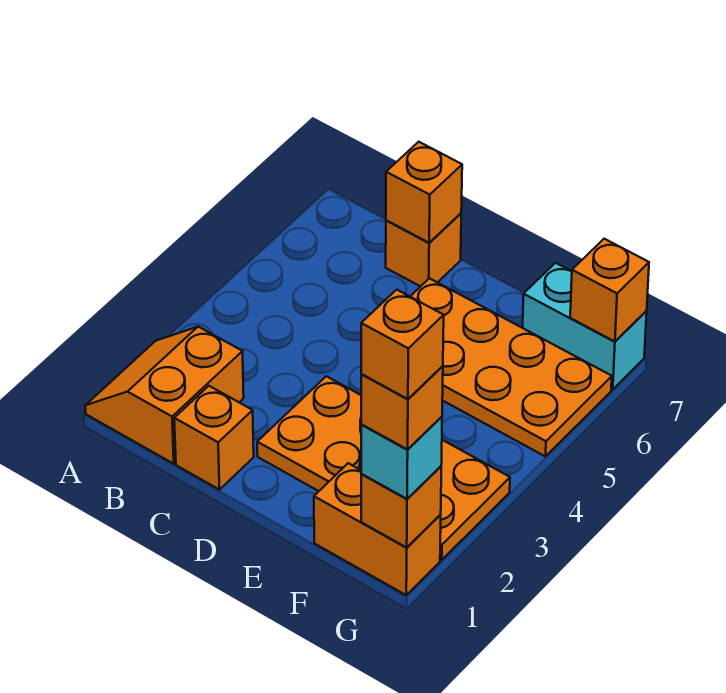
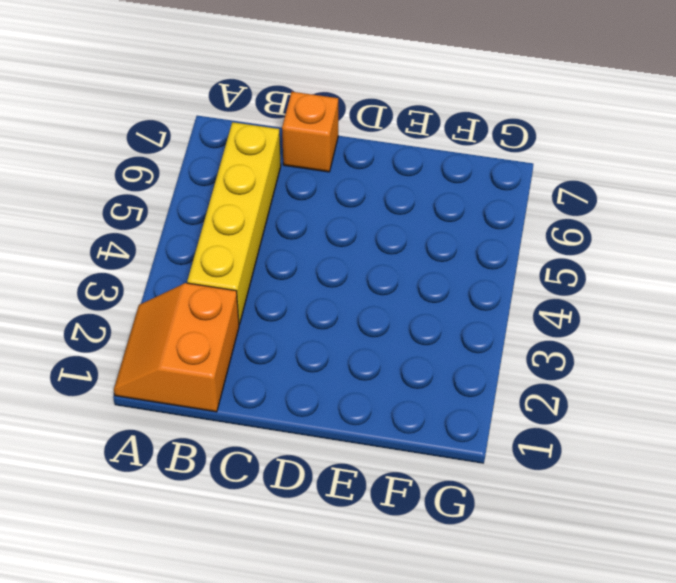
yellow 1x4 brick [187,122,281,324] -> none
none -> orange 1x1 brick [174,386,254,490]
none -> orange 2x4 plate [257,376,510,560]
none -> orange 2x4 plate [410,278,612,457]

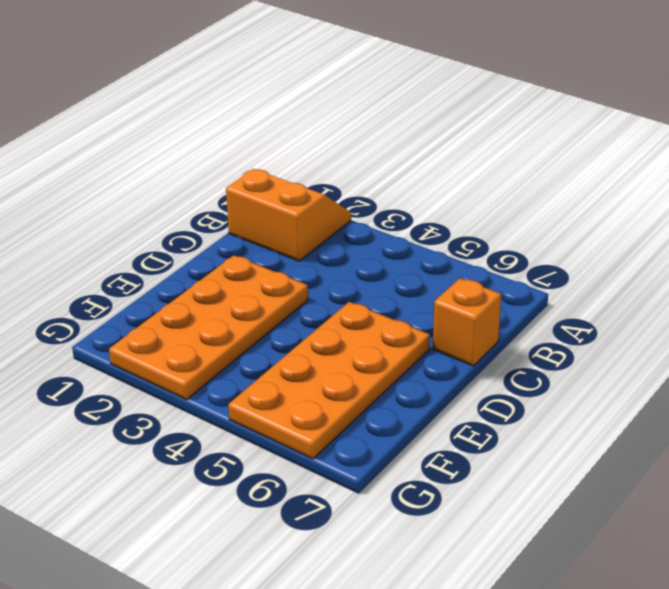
none -> orange 1x1 brick [174,386,254,490]
none -> orange 1x2 brick [314,463,441,595]
none -> cyan 1x2 brick [523,263,647,389]

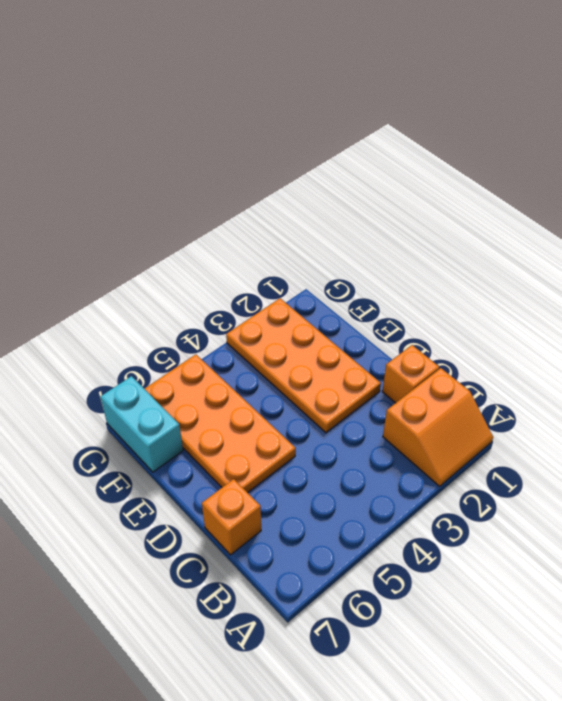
none -> orange 1x2 brick [314,463,441,595]
none -> orange 1x1 brick [386,142,462,243]
none -> orange 1x1 brick [361,466,441,547]

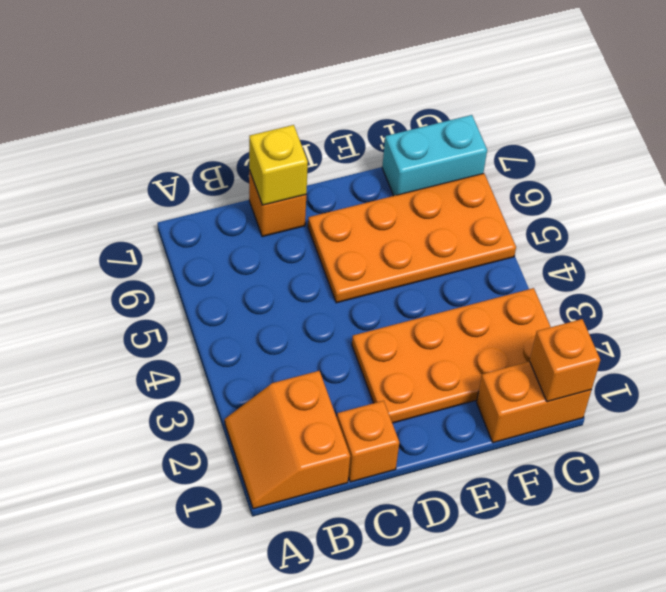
yellow 1x1 brick [249,125,308,205] -> orange 1x1 brick [386,142,462,243]
none -> orange 1x1 brick [570,239,649,342]
none -> cyan 1x1 brick [361,417,442,499]
none -> orange 1x1 brick [361,366,443,450]

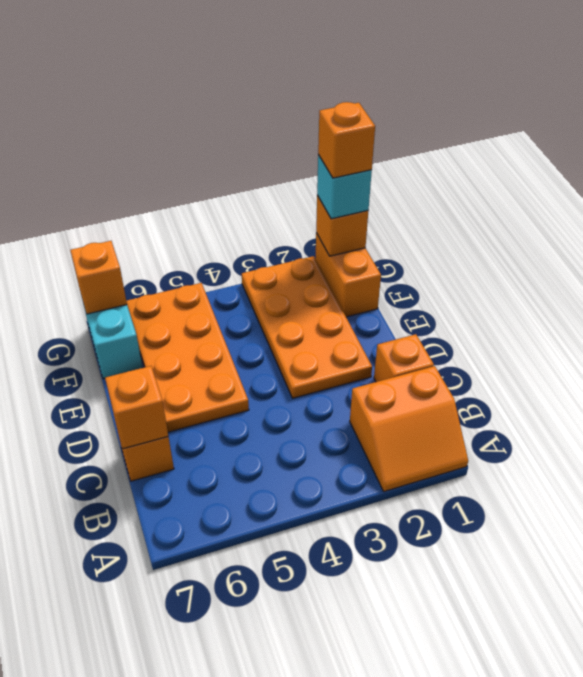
none -> orange 1x1 brick [361,290,444,399]

